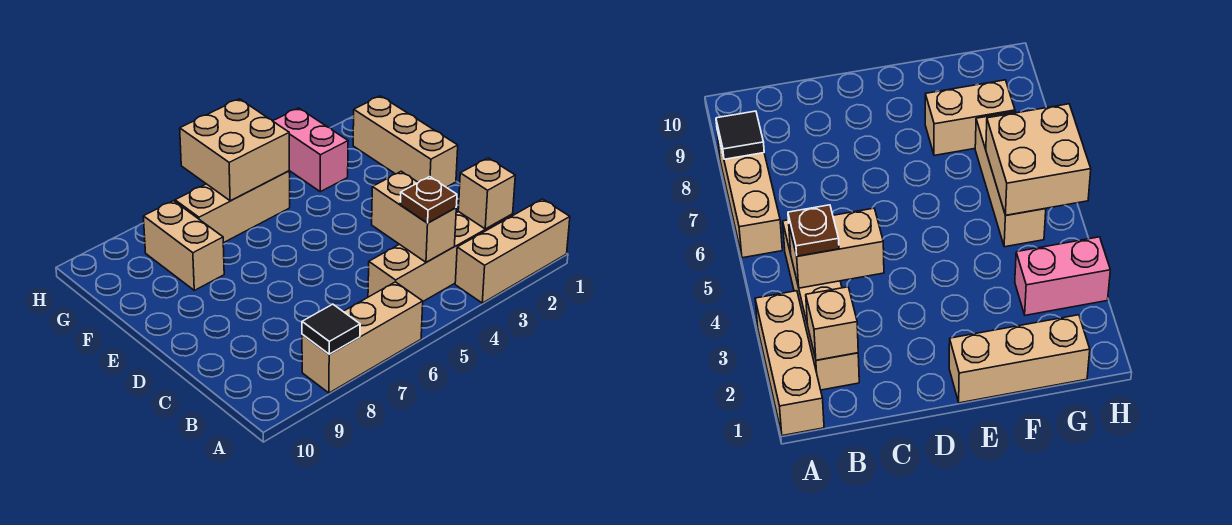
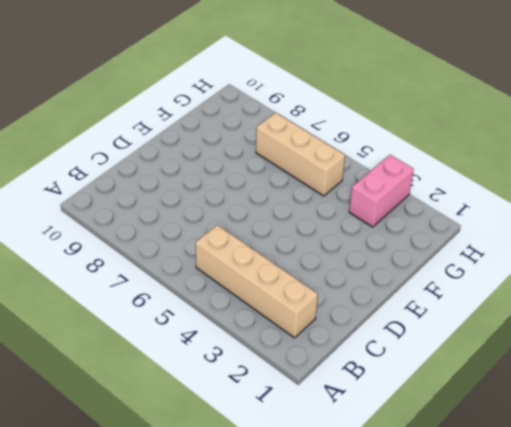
none -> tan 1x3 brick [455,199,570,303]
none -> tan 1x3 brick [302,282,423,393]
none -> tan 1x3 brick [353,96,458,187]

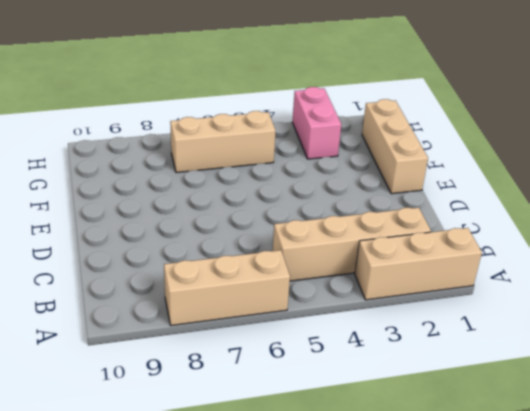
none -> tan 1x2 brick [143,201,224,290]
none -> black 1x1 tile [302,304,360,354]
none -> tan 1x1 brick [458,158,515,229]

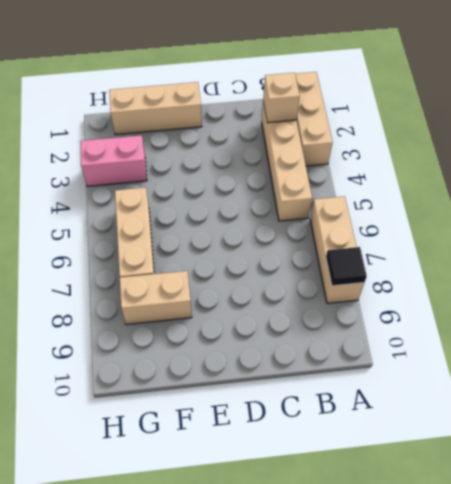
none -> tan 1x2 brick [372,171,456,262]
none -> tan 2x2 brick [180,99,289,201]
none -> brown 1x1 plate [400,177,457,223]

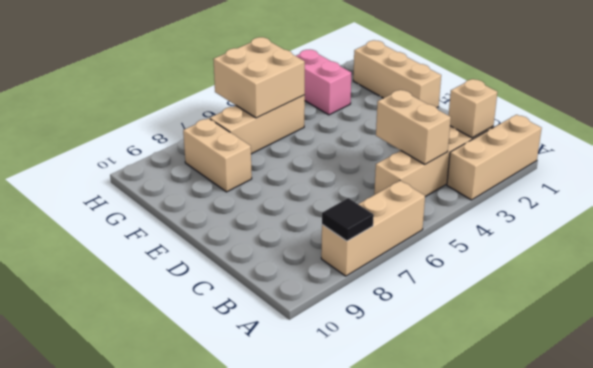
none -> brown 1x1 plate [400,177,457,223]

